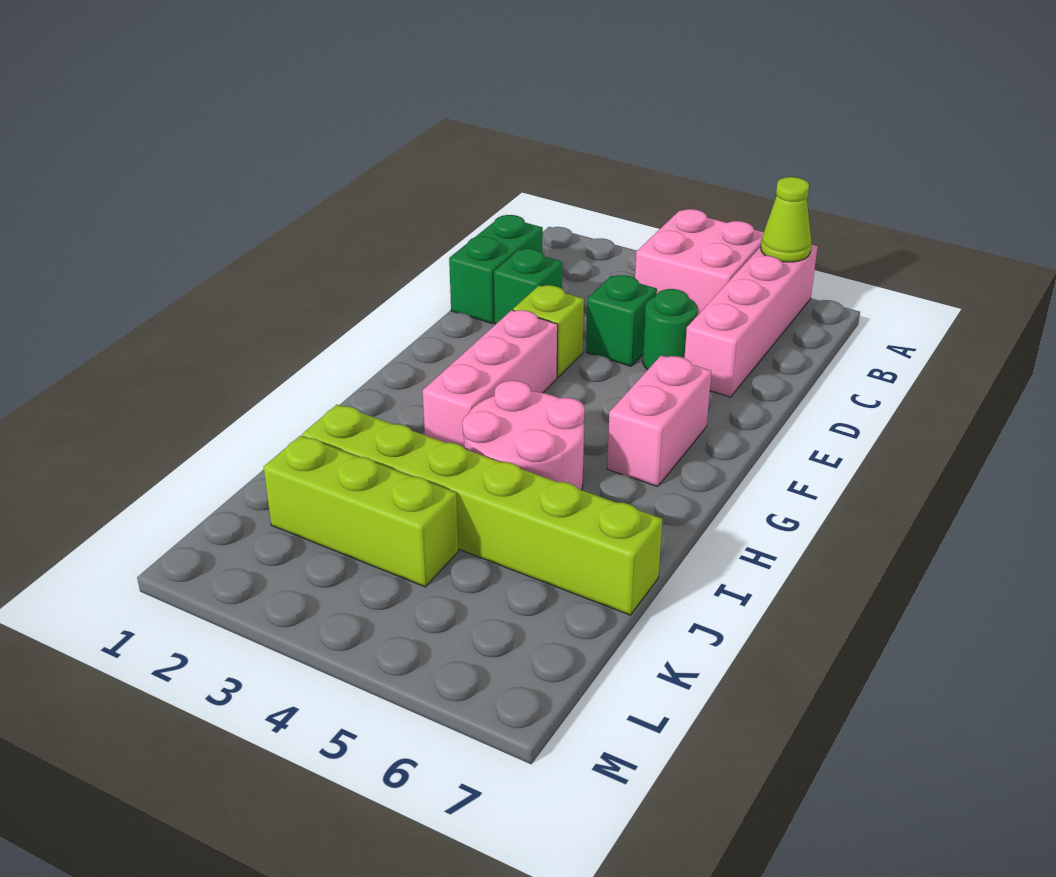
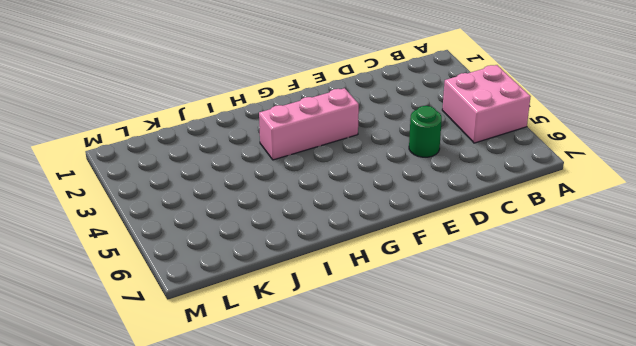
none -> pink 1x4 brick [684,244,818,397]
none -> green 1x2 brick [449,215,543,324]
none -> green 1x1 brick [494,249,562,325]

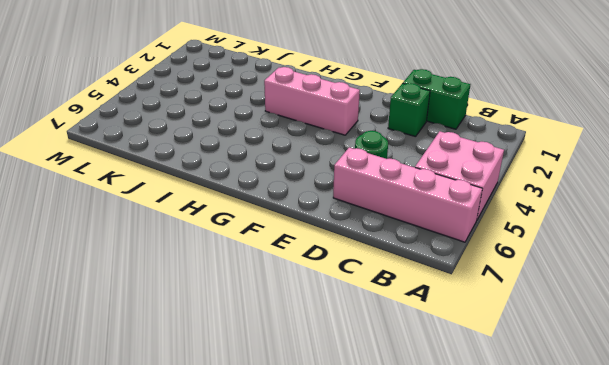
none -> green 1x1 brick [586,275,657,366]
none -> lime 1x1 brick [513,285,584,378]
none -> pink 1x2 brick [607,355,711,487]

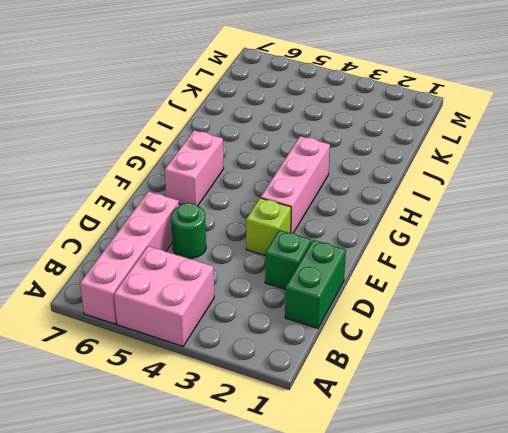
none -> green 1x1 brick [586,275,657,366]
none -> pink 2x2 round brick [463,381,585,490]
none -> lime 1x6 brick [302,405,662,615]

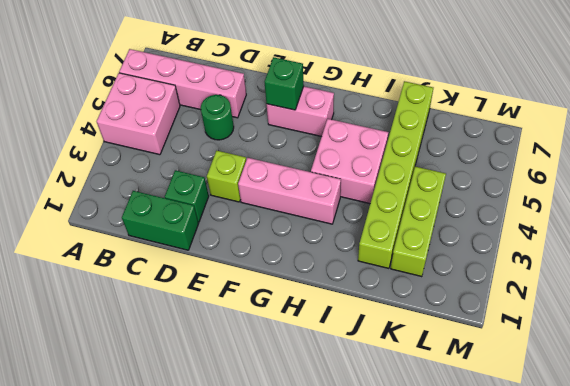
green 1x1 brick [265,57,304,110] -> green 1x1 brick moved to [586,275,657,366]
pink 2x2 brick [311,119,388,204] -> pink 2x2 round brick [463,381,585,490]
none -> lime 1x1 cone [761,177,812,262]

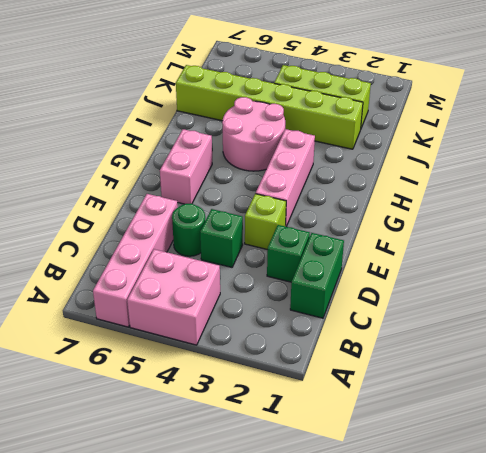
none -> lime 1x1 cone [761,177,812,262]

